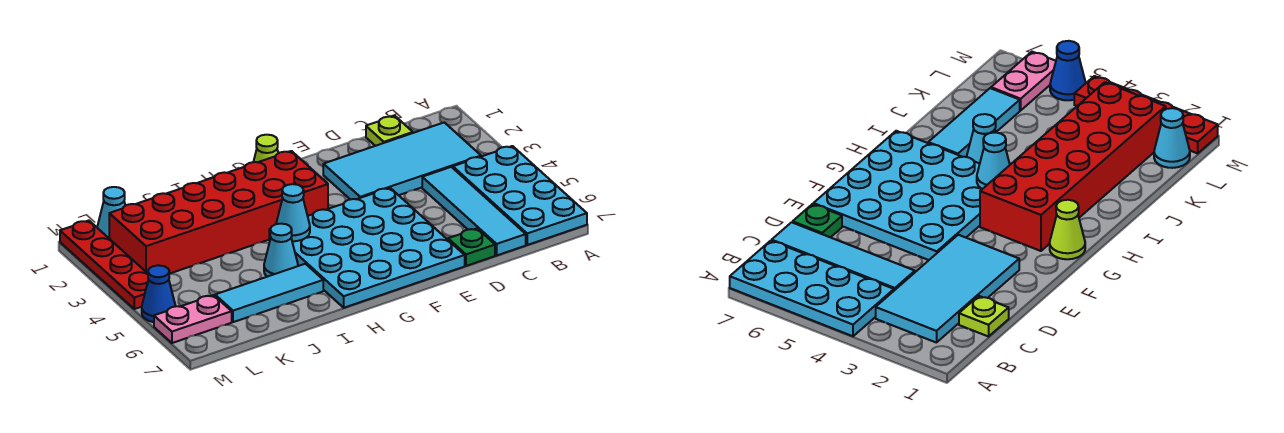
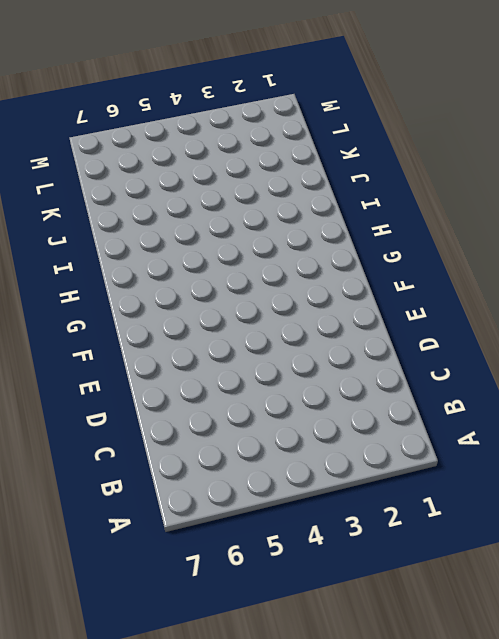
none -> cyan 2x4 plate [453,146,587,245]
none -> cyan 2x4 tile [323,122,481,200]
none -> lime 1x1 plate [366,116,413,146]

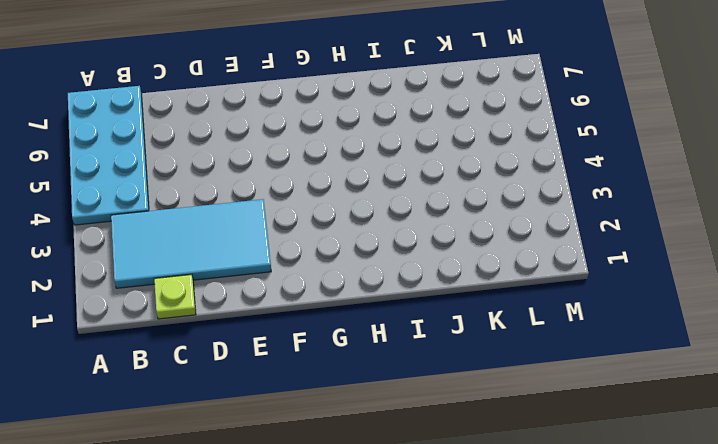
none -> cyan 1x4 tile [422,167,526,255]
none -> green 1x1 plate [448,229,495,266]
none -> cyan 4x4 plate [269,188,465,308]

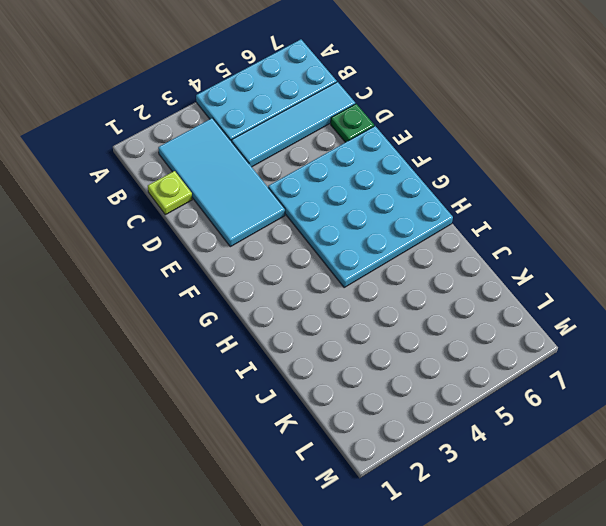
none -> lime 1x1 cone [254,135,278,162]
none -> red 2x6 brick [109,151,328,274]
none -> cyan 1x1 cone [264,224,298,277]

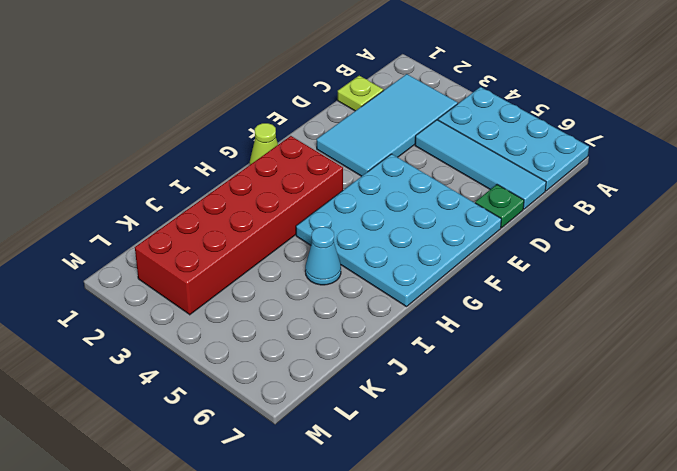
none -> cyan 1x3 tile [215,264,323,322]
none -> cyan 1x1 cone [97,187,125,238]
none -> pink 1x2 plate [154,295,232,343]

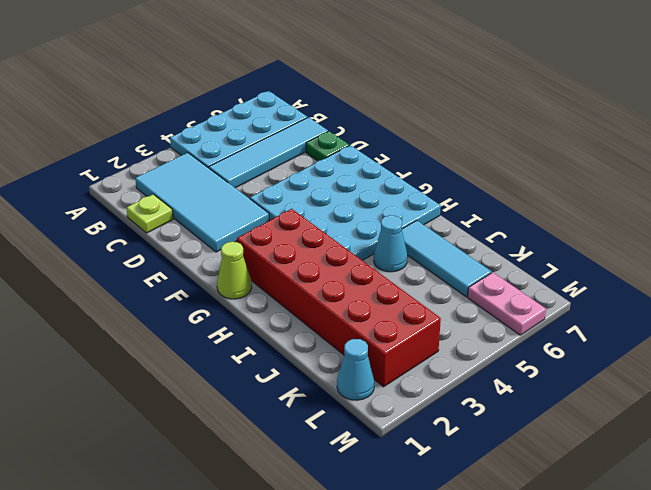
none -> red 1x4 plate [60,221,148,309]
none -> blue 1x1 cone [142,265,175,322]
none -> cyan 1x1 cone [276,184,310,241]

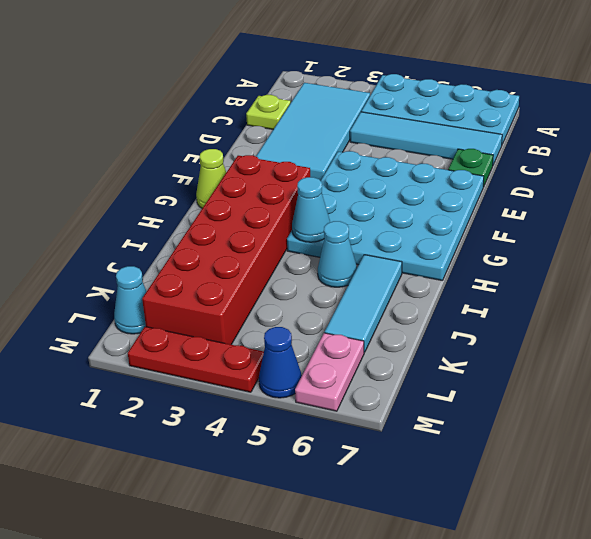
red 1x3 plate [128,327,264,392] -> red 1x4 plate [60,221,148,309]

